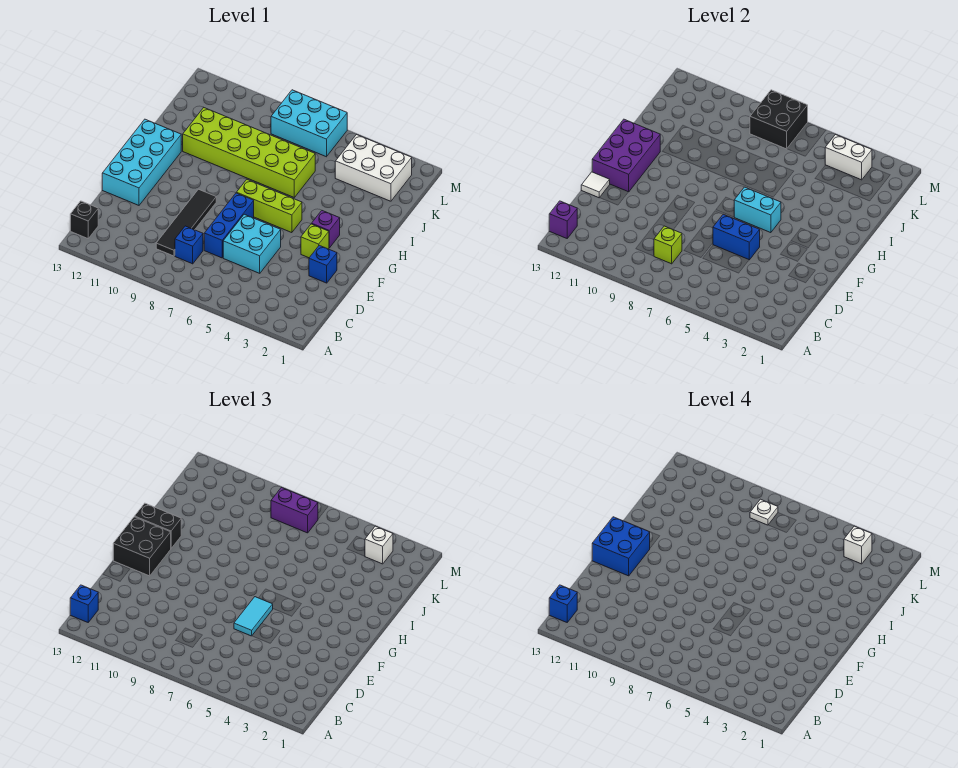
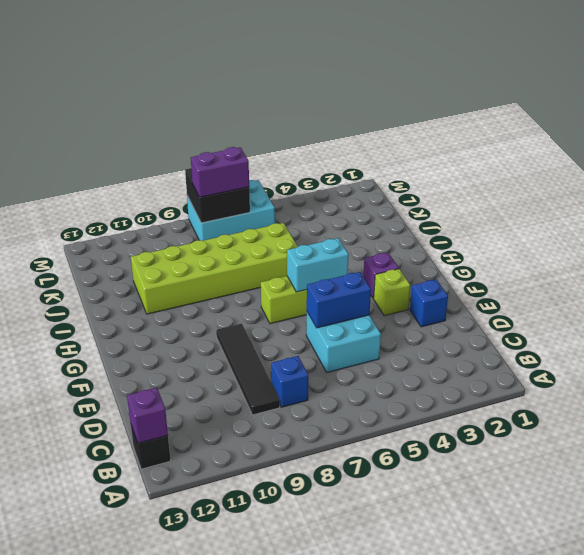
none -> blue 1x3 brick [204,193,254,258]
none -> cyan 2x4 brick [102,119,181,205]
none -> white 2x3 brick [335,134,412,201]
none -> lime 1x1 brick [654,226,682,264]

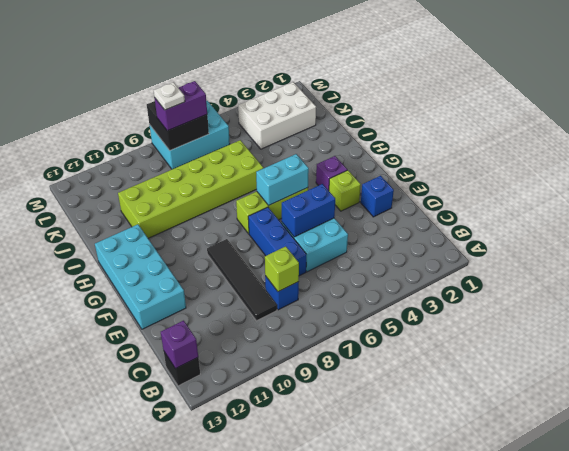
none -> white 1x1 tile [581,172,610,198]
none -> purple 2x3 brick [592,119,660,192]
none -> white 1x2 brick [825,134,872,180]
none -> blue 1x1 brick [70,585,98,622]

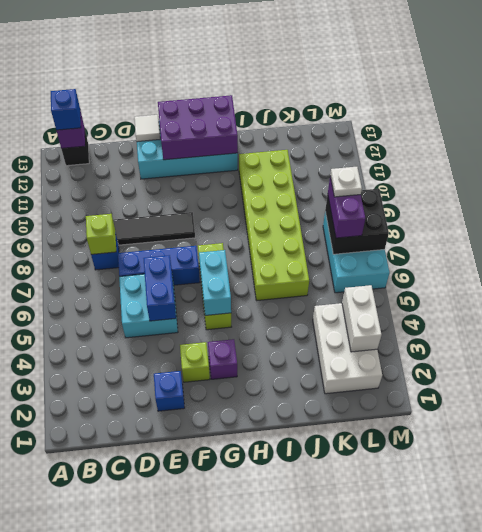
none -> cyan 1x2 tile [234,597,273,636]
none -> black 2x2 brick [113,517,171,576]
none -> black 1x2 brick [135,503,181,548]
none -> white 1x1 brick [365,526,393,564]

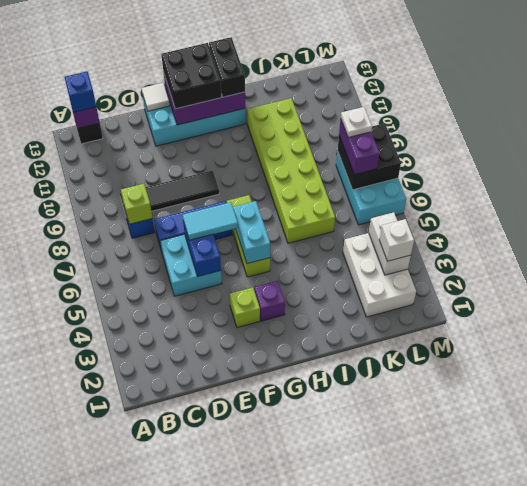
none -> blue 1x1 brick [309,245,337,283]
none -> blue 1x1 brick [549,585,577,622]
none -> blue 2x2 brick [592,517,650,576]
none -> white 1x1 brick [844,526,872,564]

